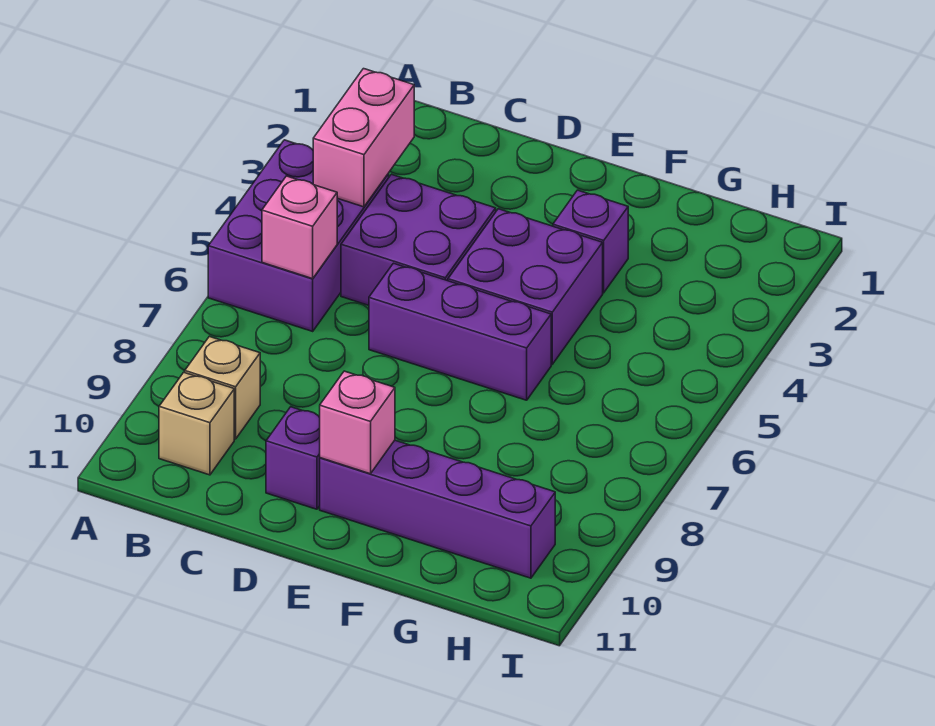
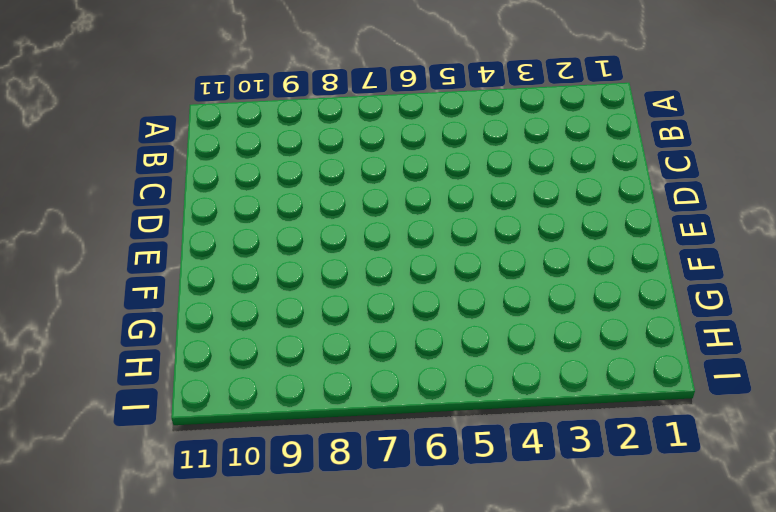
none -> purple 2x3 brick [208,140,389,331]
none -> tan 1x1 brick [185,336,260,439]
none -> tan 1x1 brick [159,372,234,475]

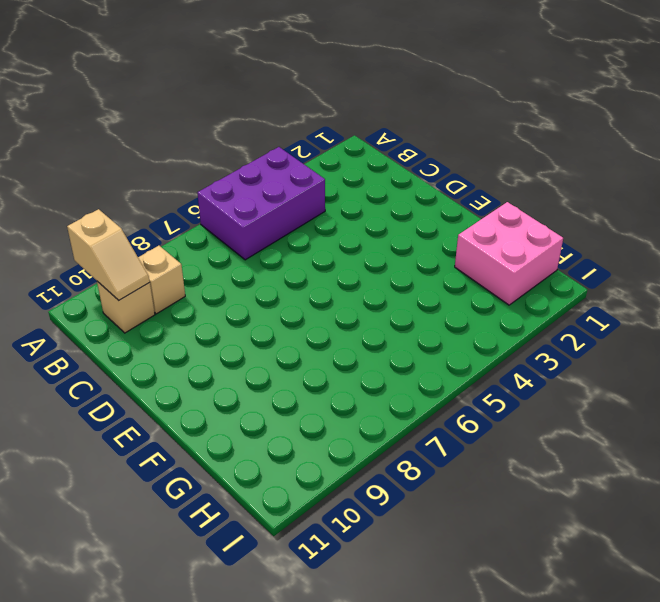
tan 1x2 slope [67,209,150,300] -> none
pink 2x2 brick [455,202,563,305] -> none
none -> purple 2x2 brick [341,174,496,305]
none -> purple 1x3 brick [369,263,551,400]
none -> purple 1x1 brick [266,407,320,509]

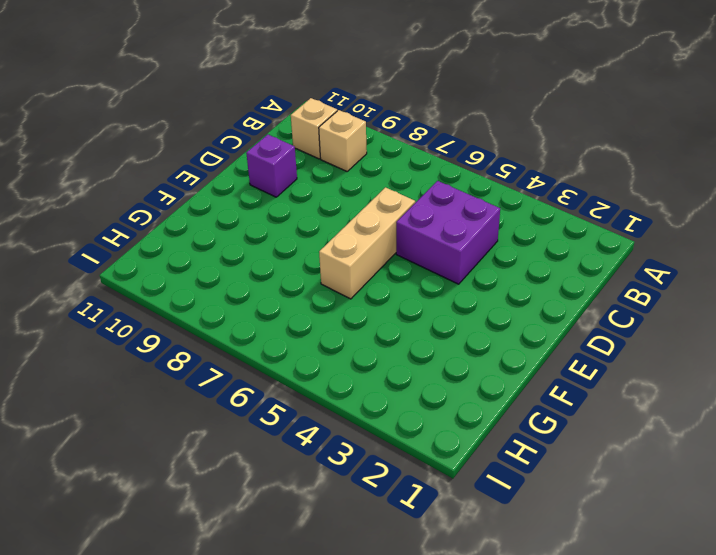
tan 1x3 brick [319,187,415,299] -> purple 1x3 brick [369,263,551,400]
none -> purple 2x3 brick [208,140,389,331]
none -> purple 2x2 brick [448,209,603,364]
none -> purple 1x4 brick [320,440,555,578]

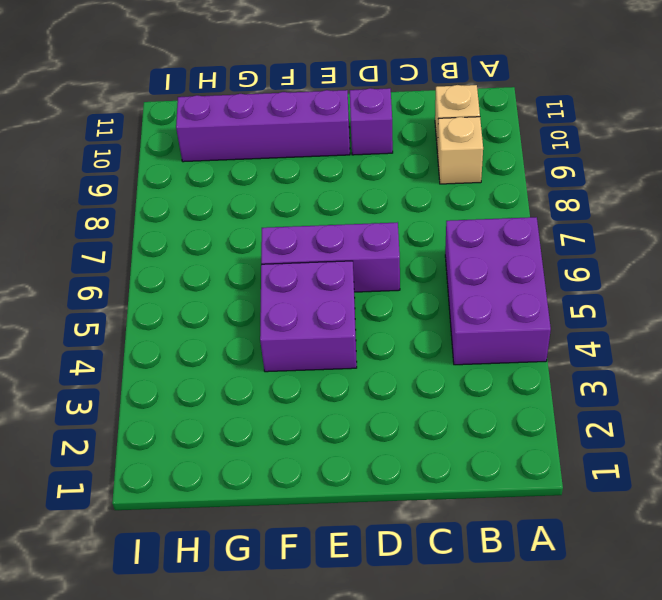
none -> purple 2x2 brick [341,174,496,305]
none -> purple 1x1 brick [553,190,628,293]
none -> pink 1x2 brick [313,69,414,207]

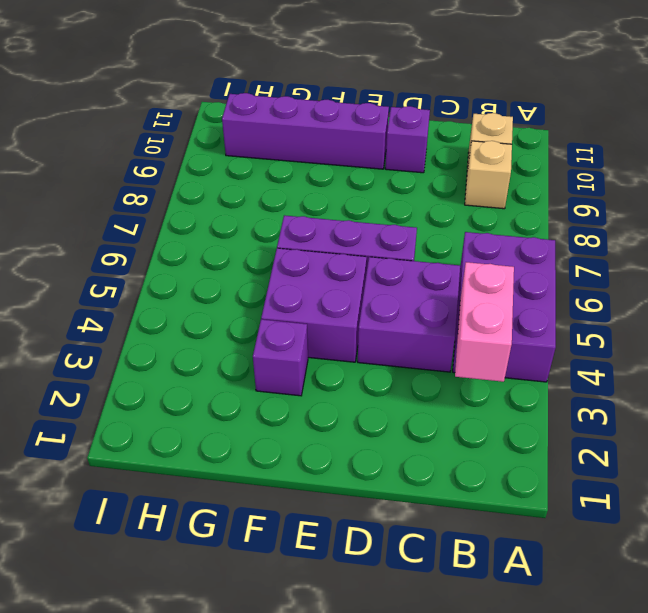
none -> pink 1x1 brick [262,176,337,279]
none -> pink 1x1 brick [320,371,395,474]

